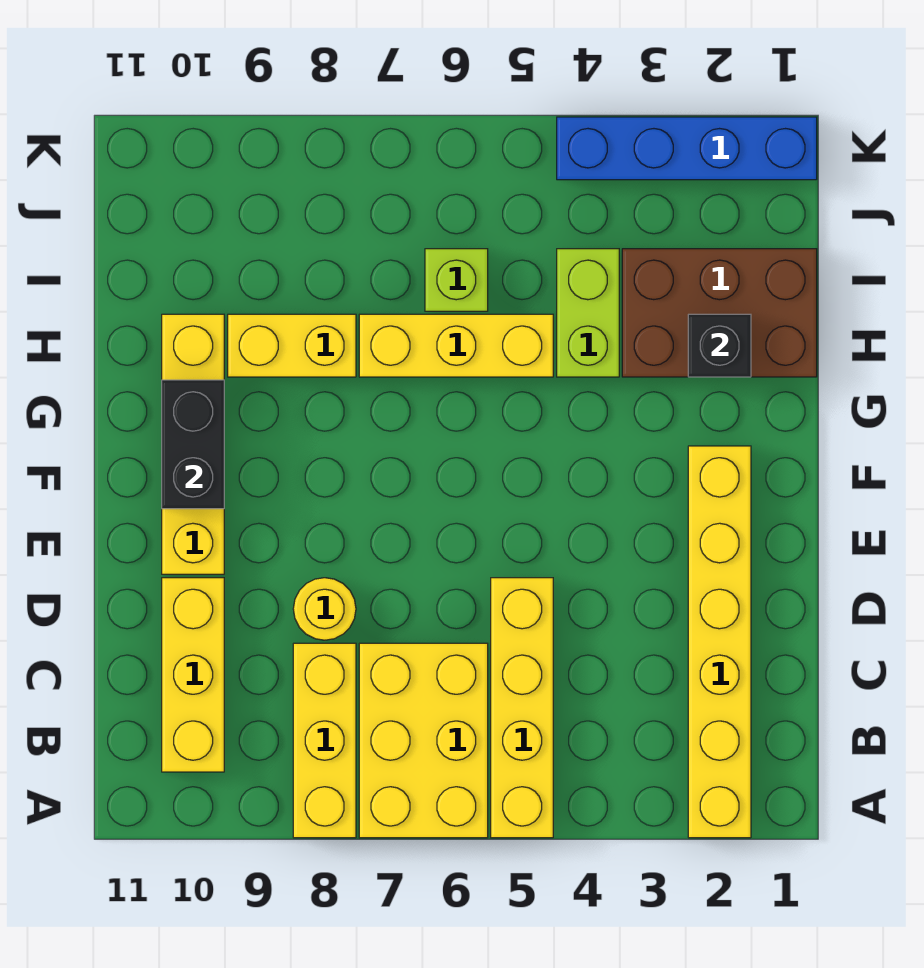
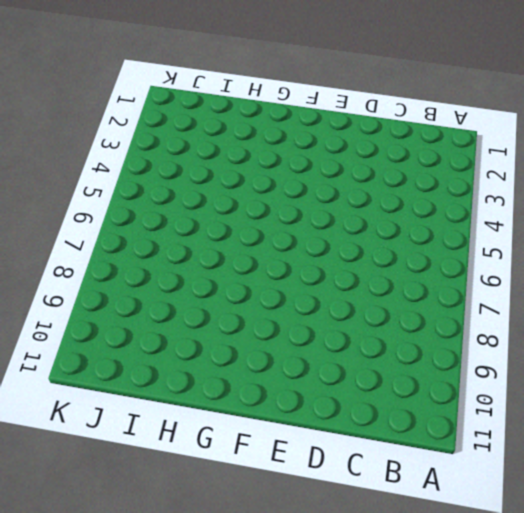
none -> yellow 1x6 brick [688,446,751,838]
none -> yellow 1x4 brick [491,578,553,838]
none -> yellow 2x3 brick [359,643,488,838]

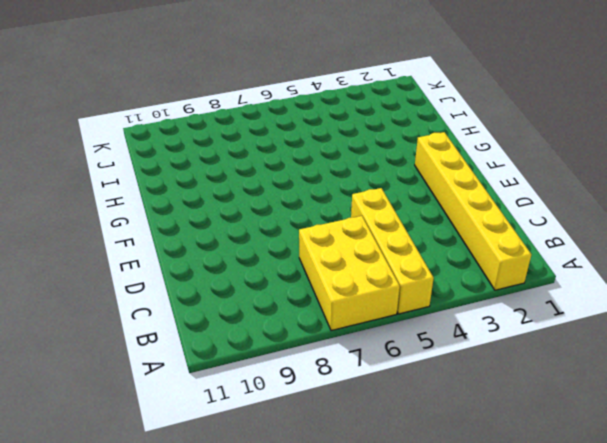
none -> yellow 1x3 brick [293,643,356,838]
none -> yellow 1x3 brick [162,578,224,772]
none -> yellow 1x1 round brick [293,578,356,640]

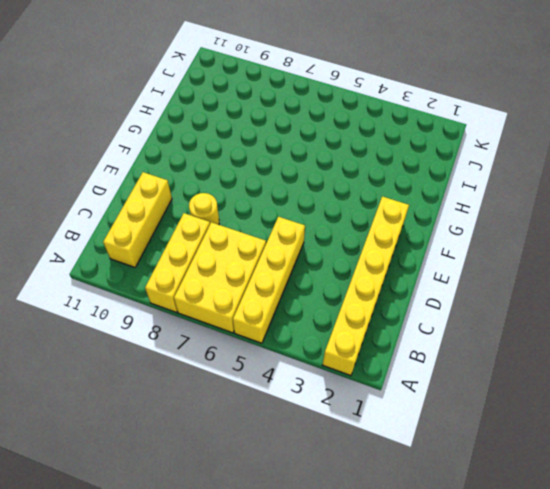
none -> yellow 1x4 brick [162,314,224,574]
none -> brown 2x3 brick [622,249,817,377]
none -> lime 1x2 brick [557,249,619,377]

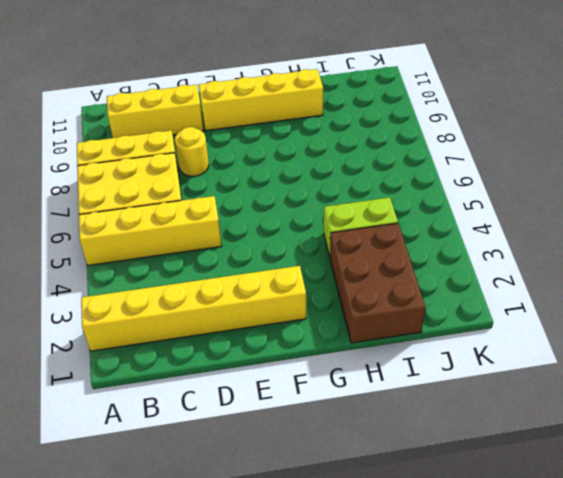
none -> yellow 1x3 brick [359,314,553,377]
none -> yellow 1x2 brick [228,314,356,377]
none -> lime 1x1 brick [425,249,488,311]

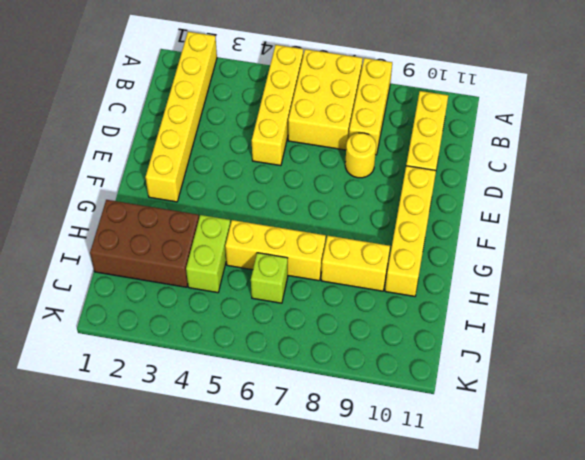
none -> blue 1x4 brick [557,117,817,180]
none -> black 1x2 brick [162,380,224,509]
none -> black 1x1 brick [688,314,751,377]

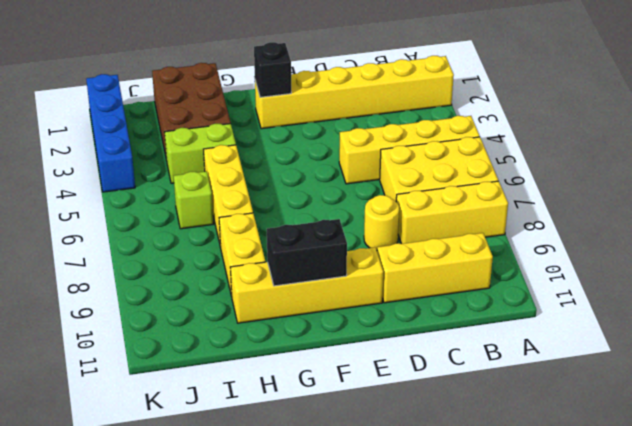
black 1x1 brick [254,42,291,97] -> black 1x1 brick moved to [688,314,751,377]

